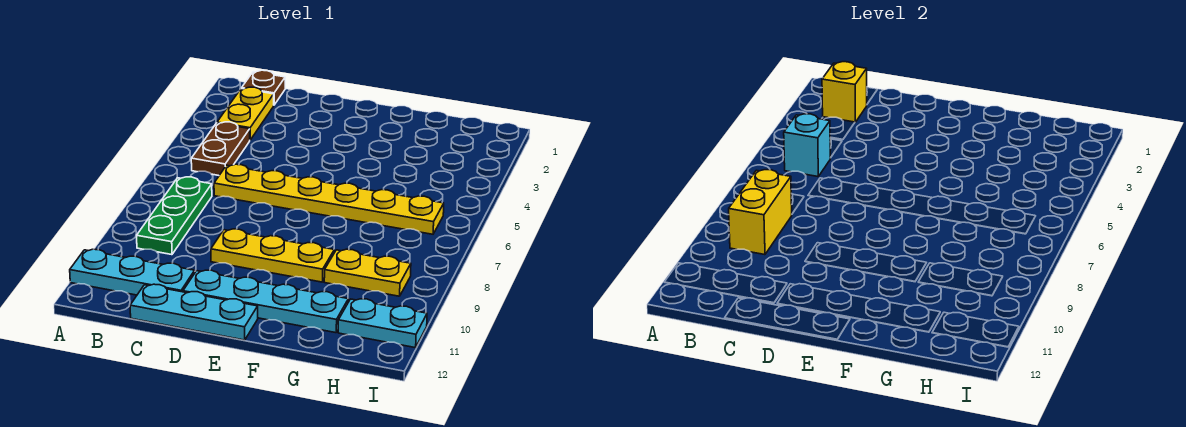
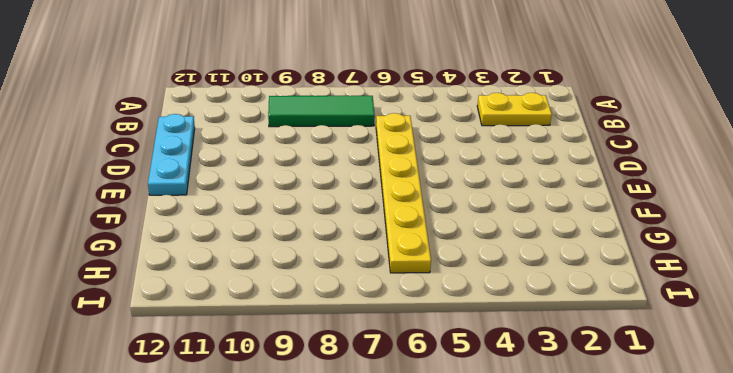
green 1x3 tile [268,96,375,127] -> green 1x3 plate [137,177,212,255]
none -> cyan 1x3 plate [70,249,195,295]
none -> brown 1x1 plate [242,70,285,105]
none -> brown 1x2 plate [191,122,250,175]

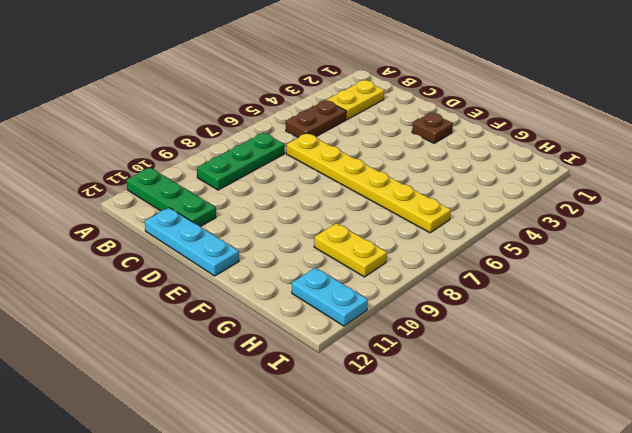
green 1x3 plate [127,168,216,227] -> cyan 1x3 plate [70,249,195,295]
brown 1x1 plate [412,113,453,143] -> brown 1x1 plate moved to [242,70,285,105]
none -> yellow 1x3 plate [211,229,334,282]
none -> cyan 1x4 plate [183,270,348,333]
none -> yellow 1x1 brick [822,62,867,122]

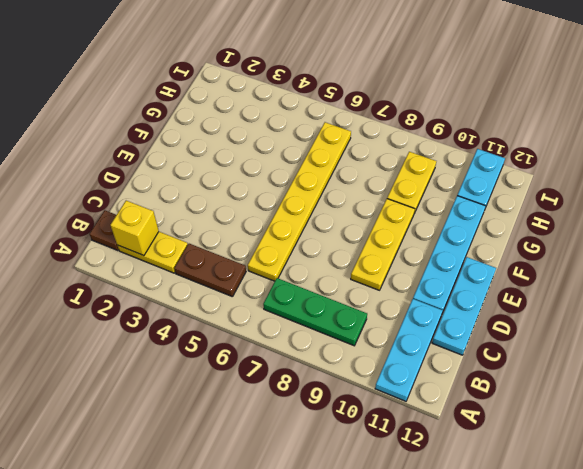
none -> cyan 1x1 brick [784,114,831,177]
none -> yellow 1x2 brick [729,170,792,255]

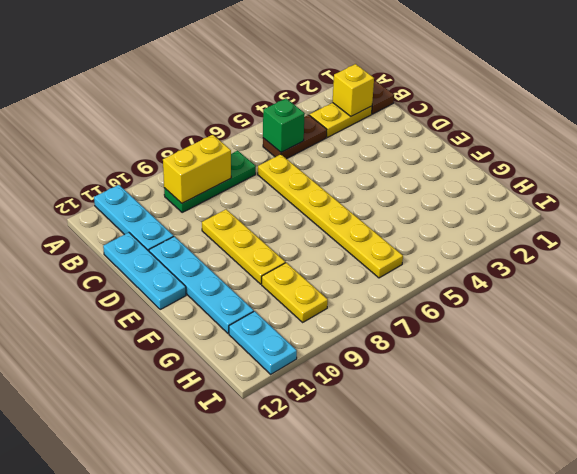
green 1x1 brick [263,99,305,152] -> cyan 1x1 brick [784,114,831,177]

